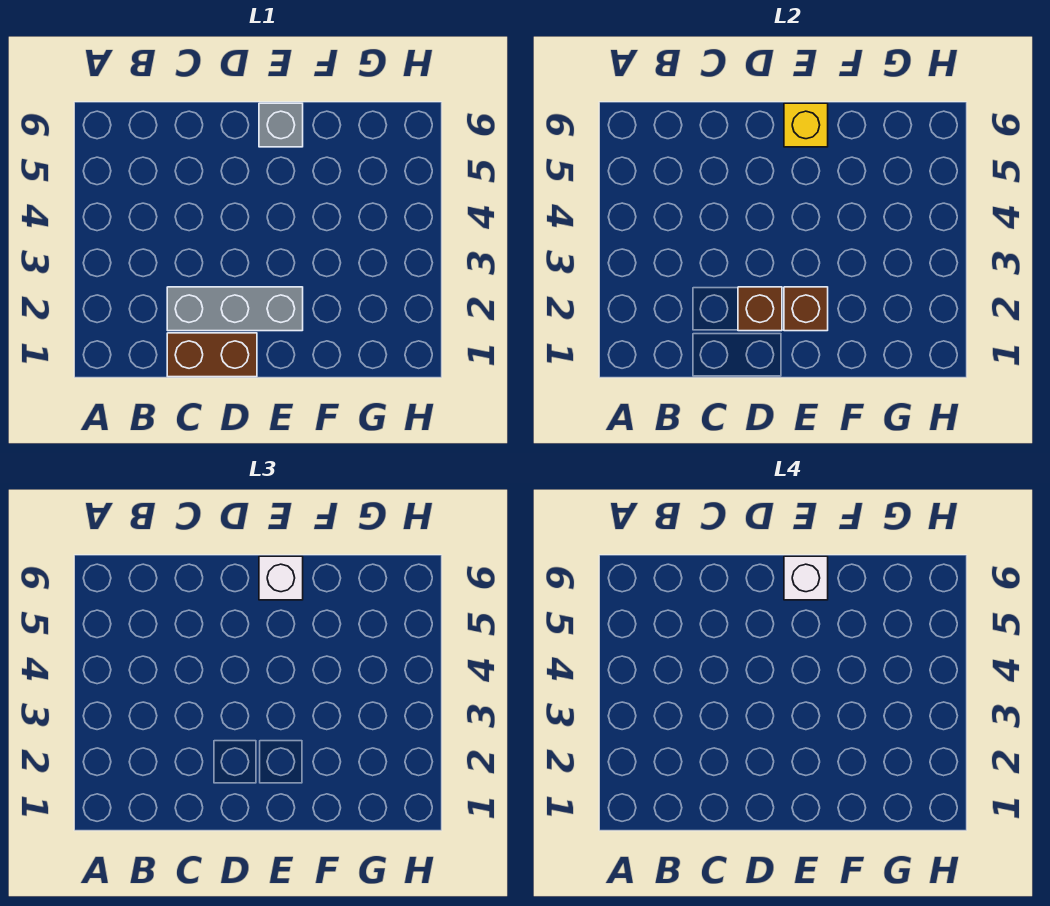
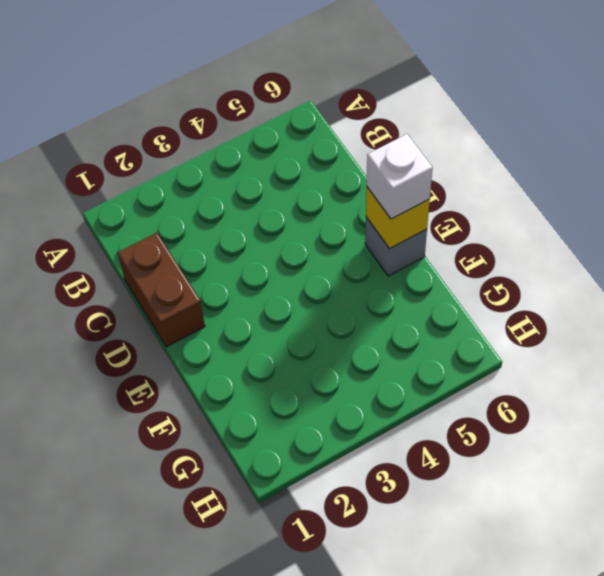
none -> grey 1x3 brick [167,287,303,331]
none -> brown 1x1 brick [738,287,782,331]

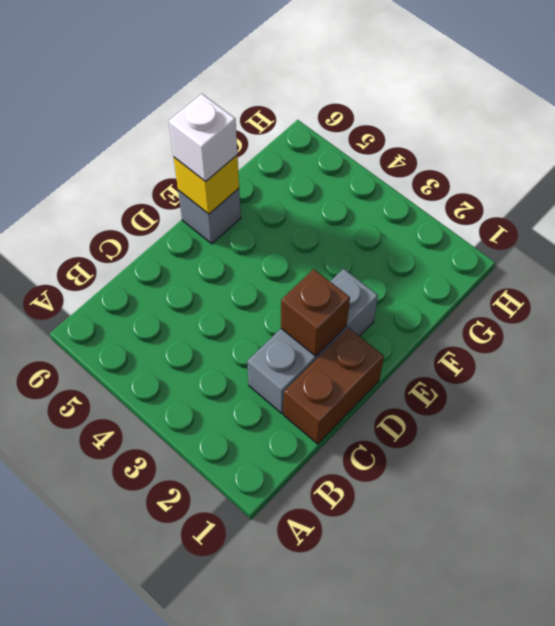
none -> brown 1x1 brick [784,287,828,331]
none -> white 1x1 brick [784,556,828,600]

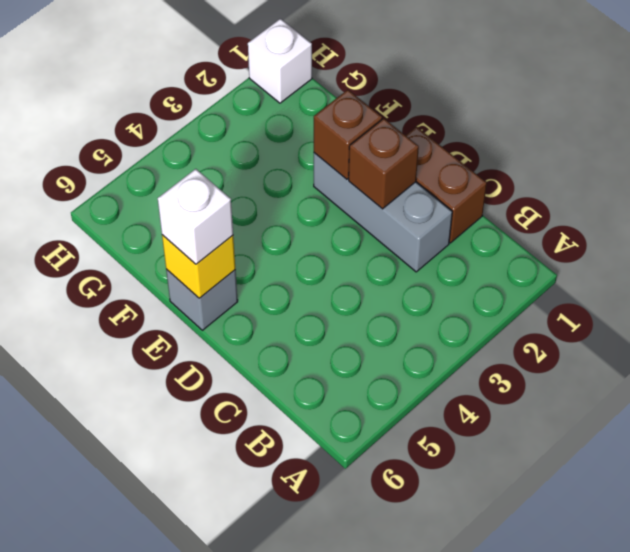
white 1x1 brick [248,19,312,103] -> white 1x1 brick moved to [784,556,828,600]

